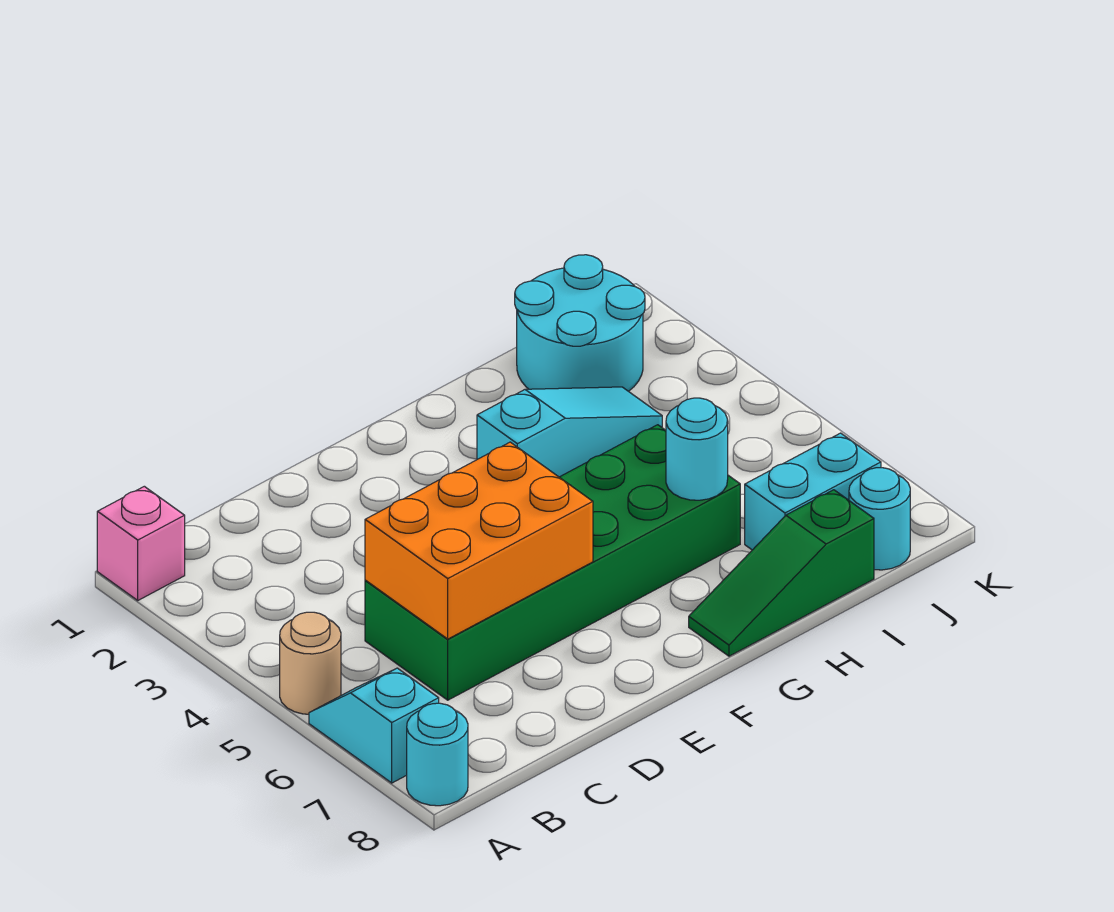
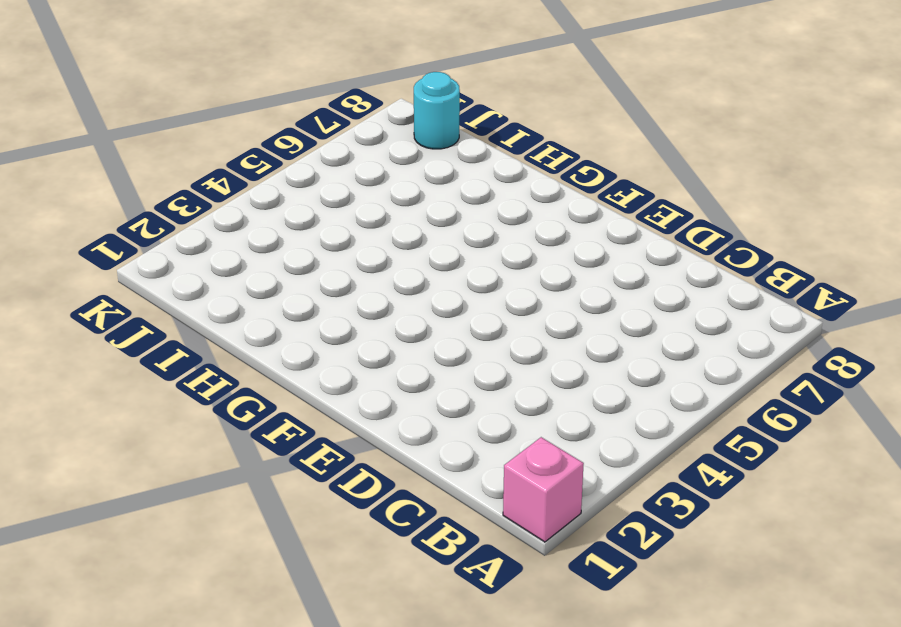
none -> tan 1x1 round brick [280,612,341,714]
none -> cyan 1x2 slope [309,668,439,783]
none -> cyan 1x1 round brick [407,703,468,806]

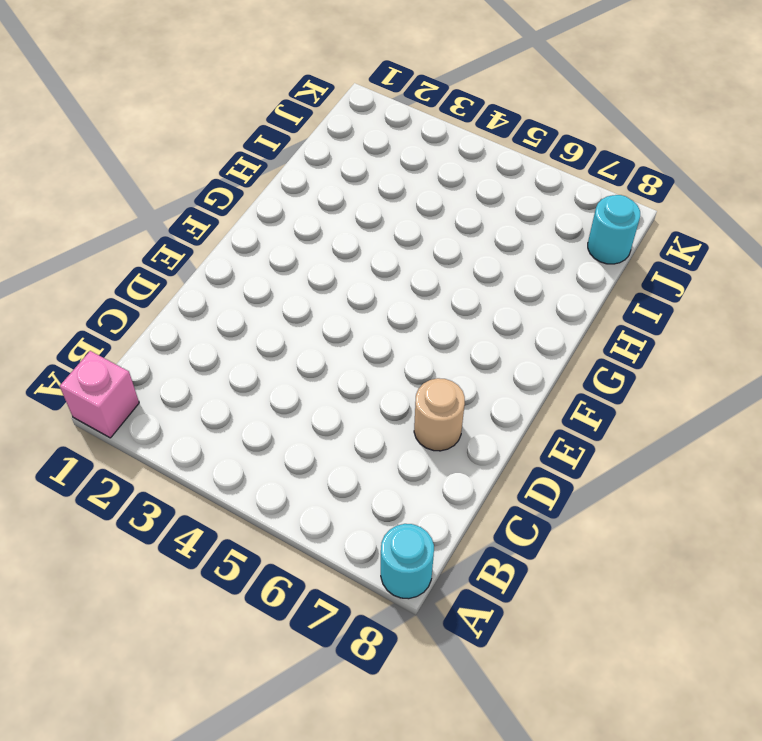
tan 1x1 round brick [414,378,465,451] -> tan 1x1 round brick moved to [280,612,341,714]
none -> cyan 1x2 slope [309,668,439,783]
none -> green 2x6 brick [365,425,740,700]
none -> cyan 1x3 slope [477,387,662,477]

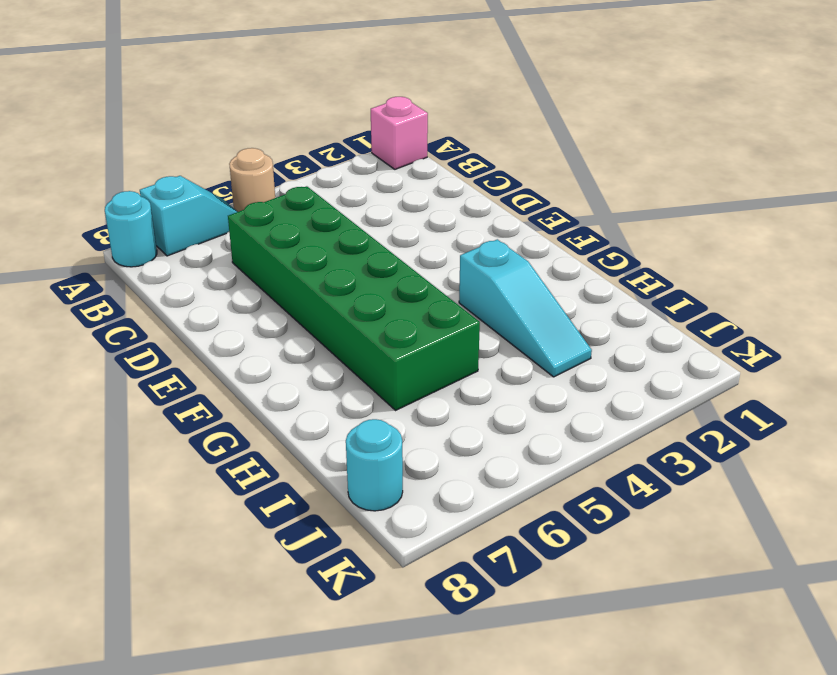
none -> green 1x3 slope [689,490,874,656]
none -> cyan 2x2 round brick [515,255,645,391]
none -> cyan 1x2 brick [745,433,881,550]

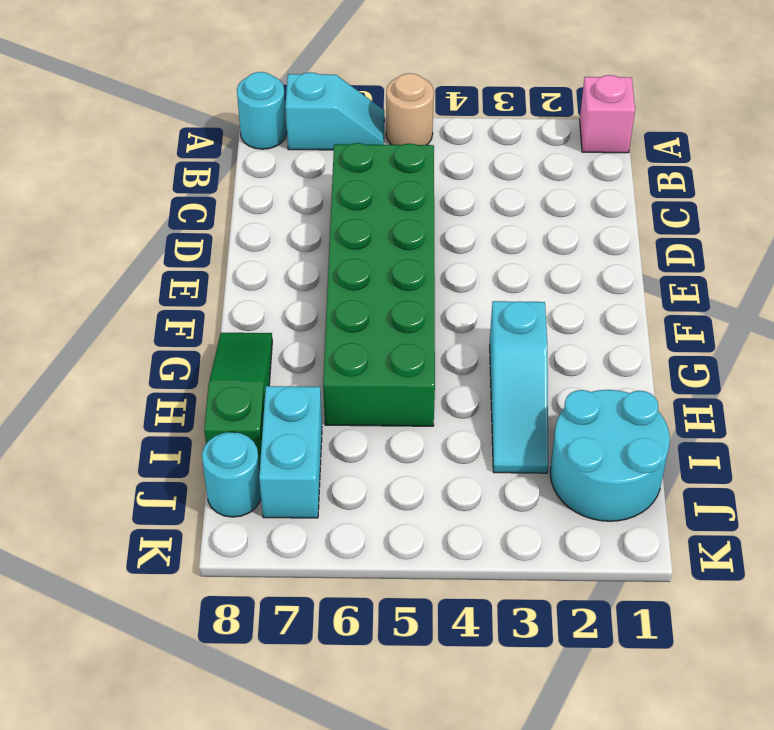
none -> orange 2x3 brick [365,442,593,639]
none -> cyan 1x1 round brick [666,398,728,500]

